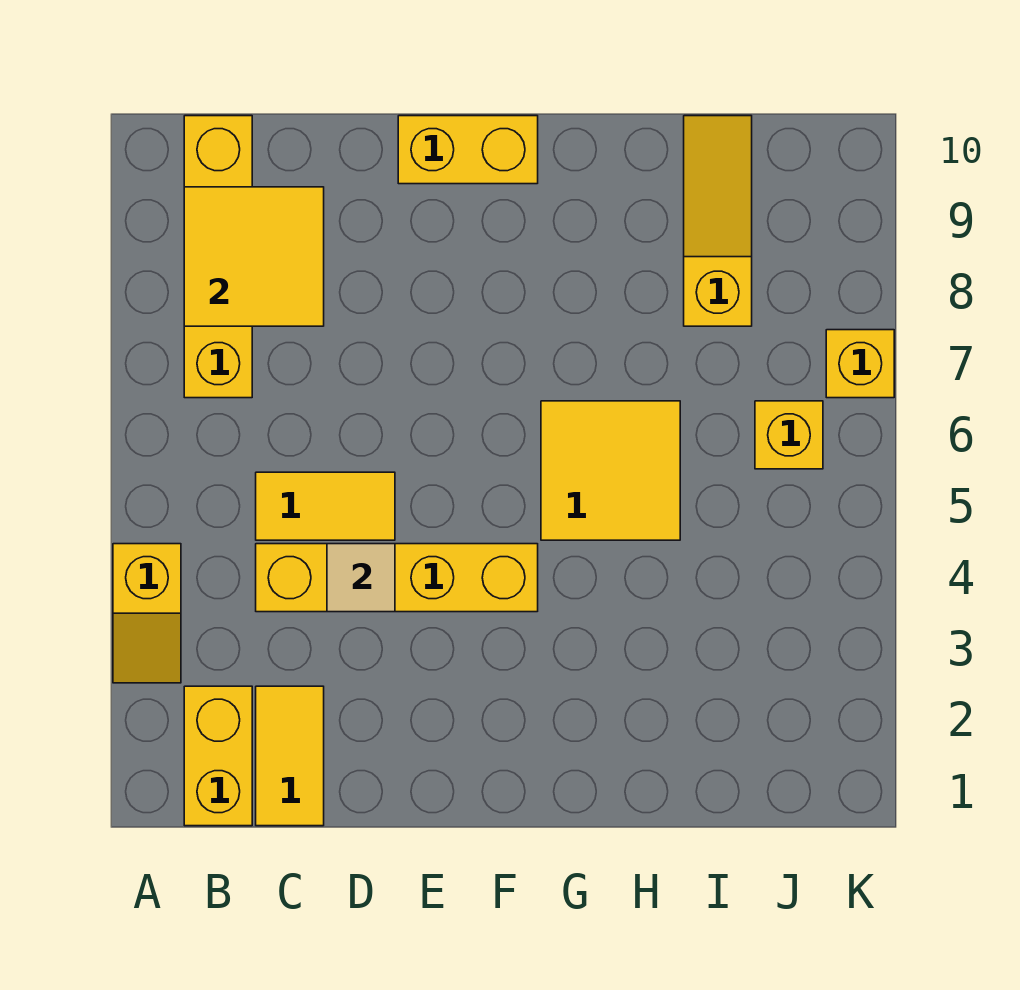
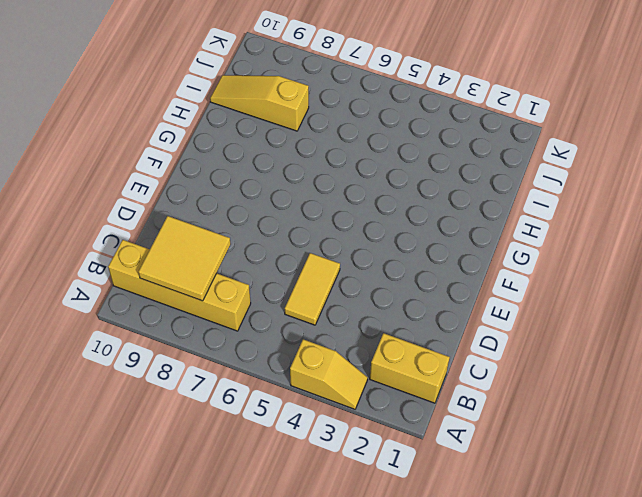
none -> yellow 1x2 tile [256,686,324,826]
none -> yellow 1x4 brick [256,544,538,612]
none -> yellow 1x2 brick [398,116,538,184]

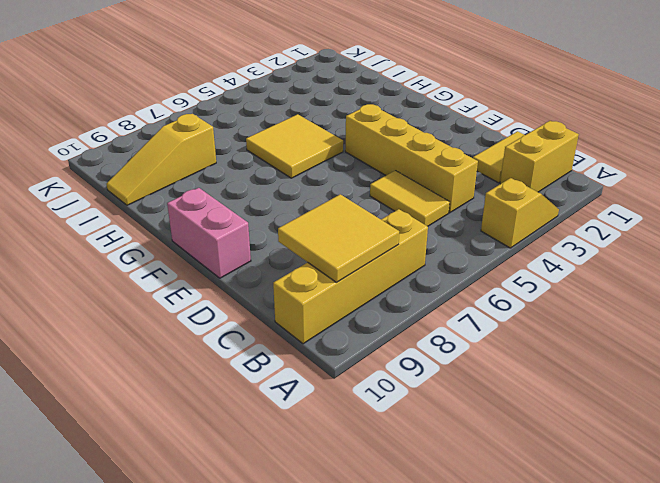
pink 1x2 brick [167,188,251,278] -> yellow 1x2 brick [398,116,538,184]
none -> yellow 1x1 brick [755,401,823,469]
none -> yellow 1x1 brick [826,330,894,398]
none -> tan 1x1 tile [327,544,395,612]

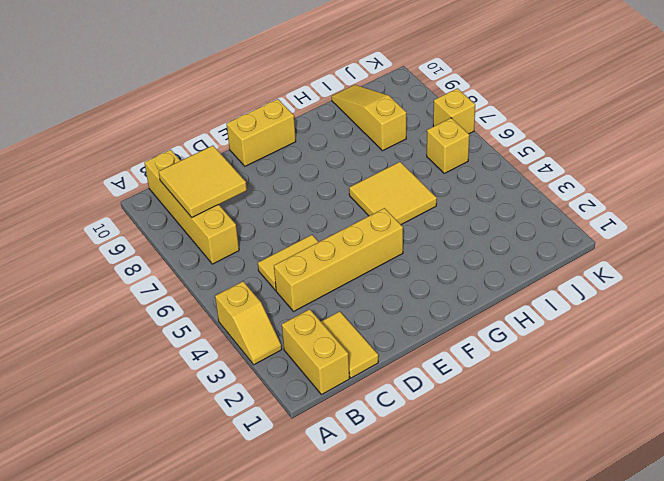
none -> tan 1x1 tile [327,544,395,612]

